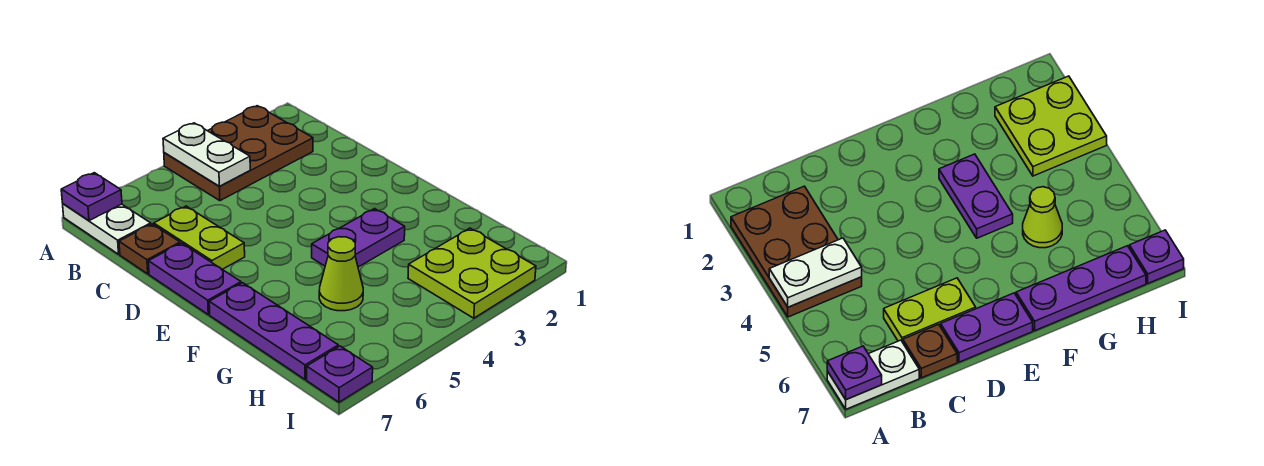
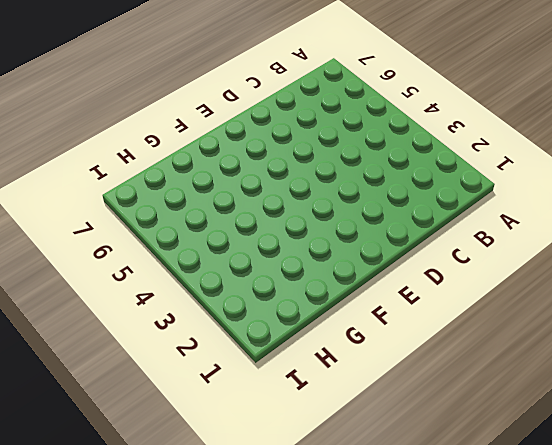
none -> brown 2x3 plate [164,106,313,201]
none -> white 1x2 plate [63,204,151,254]
none -> lime 1x2 plate [154,206,245,269]

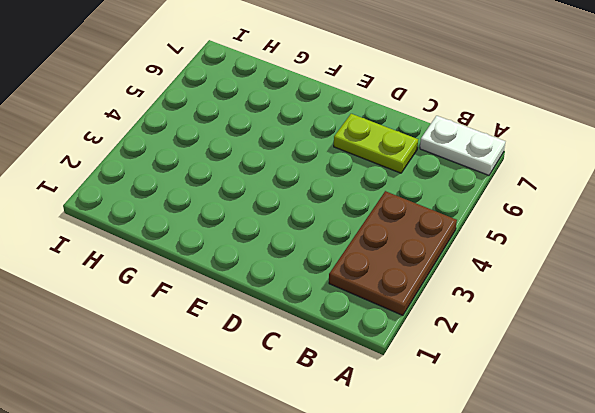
none -> brown 1x1 plate [119,224,180,274]
none -> purple 1x2 plate [148,243,241,314]
none -> purple 1x2 plate [312,209,405,267]

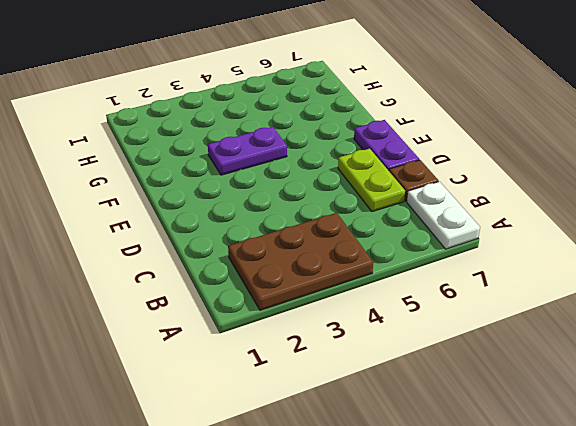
none -> purple 1x3 plate [209,283,338,379]
none -> lime 1x1 cone [319,237,363,311]
none -> lime 2x2 plate [408,228,536,318]

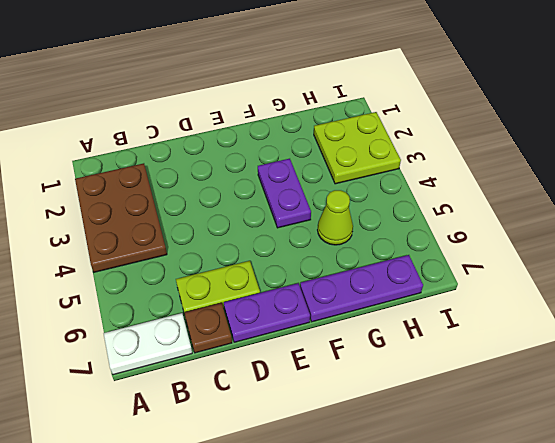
none -> purple 1x1 plate [307,346,373,402]
none -> white 1x2 plate [163,123,250,186]
none -> purple 1x1 plate [61,173,122,221]

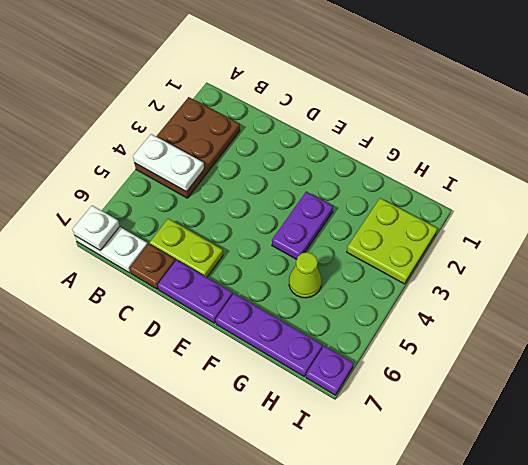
white 1x1 plate [73,205,120,251] -> purple 1x1 plate [61,173,122,221]

